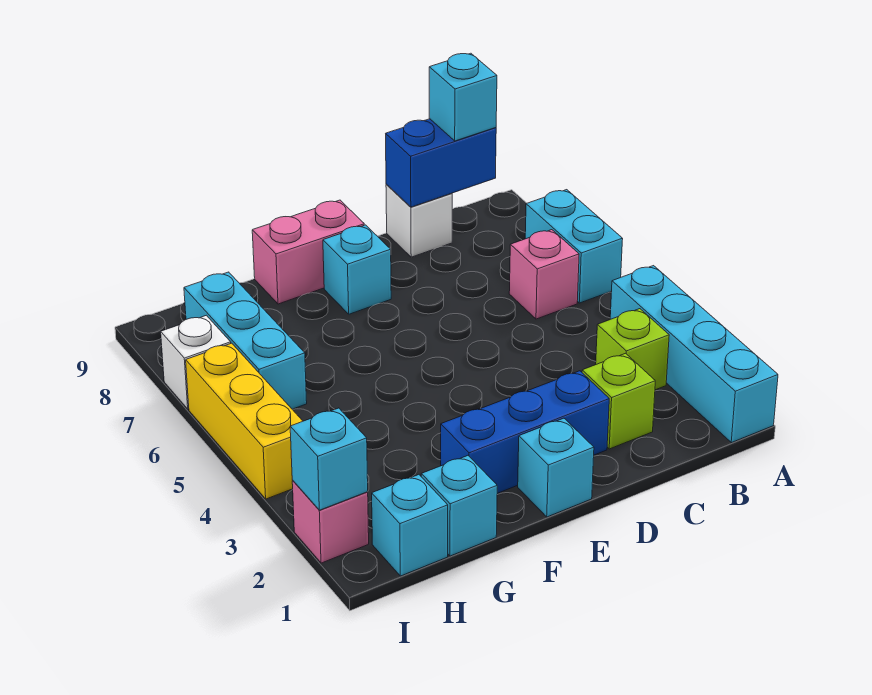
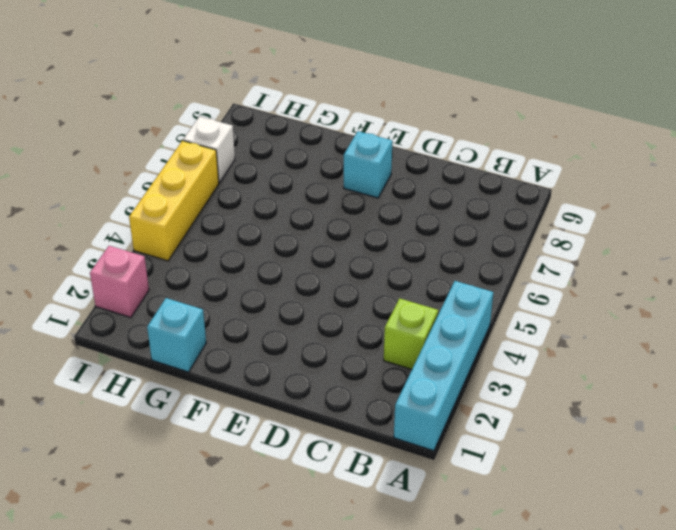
none -> cyan 1x2 brick [525,190,623,303]
none -> pink 1x1 brick [509,230,579,319]
none -> lime 1x1 brick [582,353,655,449]

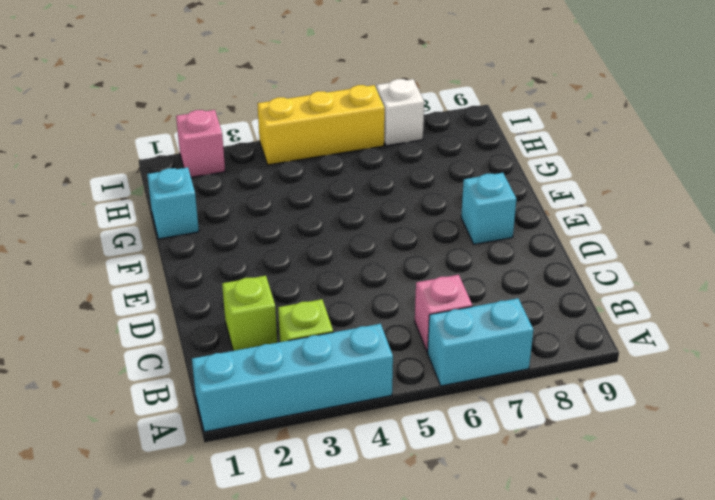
none -> white 1x1 brick [386,185,452,257]
none -> blue 1x3 brick [441,371,609,493]
none -> cyan 1x1 brick [518,418,594,517]

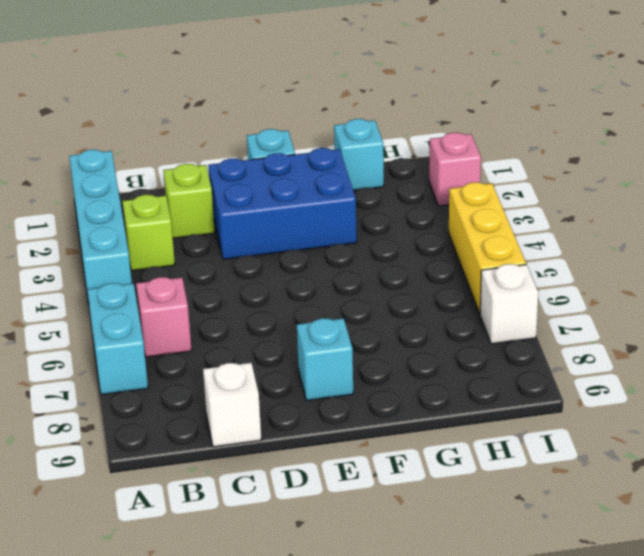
blue 2x3 brick [208,148,357,259] -> blue 1x3 brick [441,371,609,493]
none -> pink 1x2 brick [252,200,364,304]
none -> cyan 1x1 brick [372,475,448,576]
none -> cyan 1x3 brick [184,272,307,409]

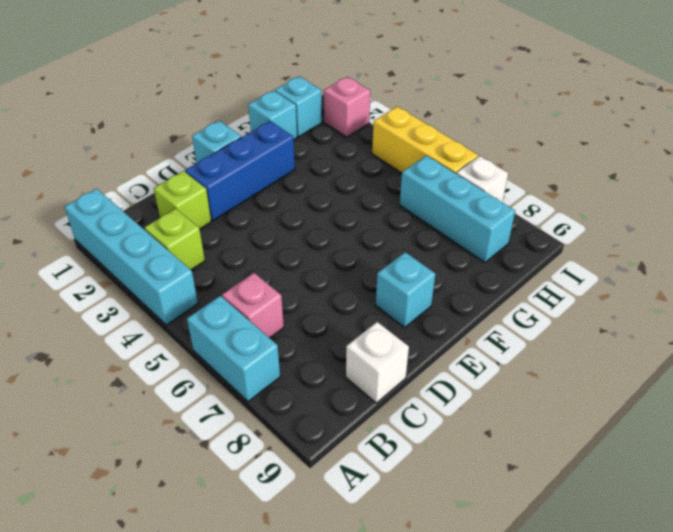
none -> pink 1x2 brick [252,200,364,304]
none -> blue 1x2 brick [386,119,496,207]
none -> cyan 1x1 brick [290,408,368,510]

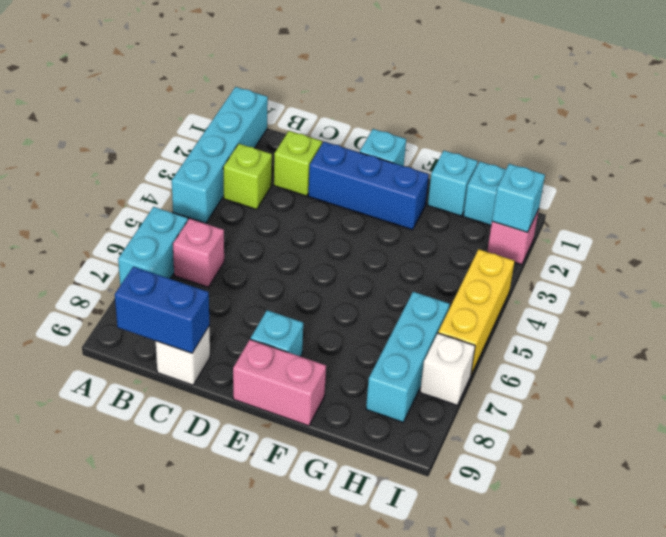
none -> cyan 1x1 brick [429,53,497,141]

